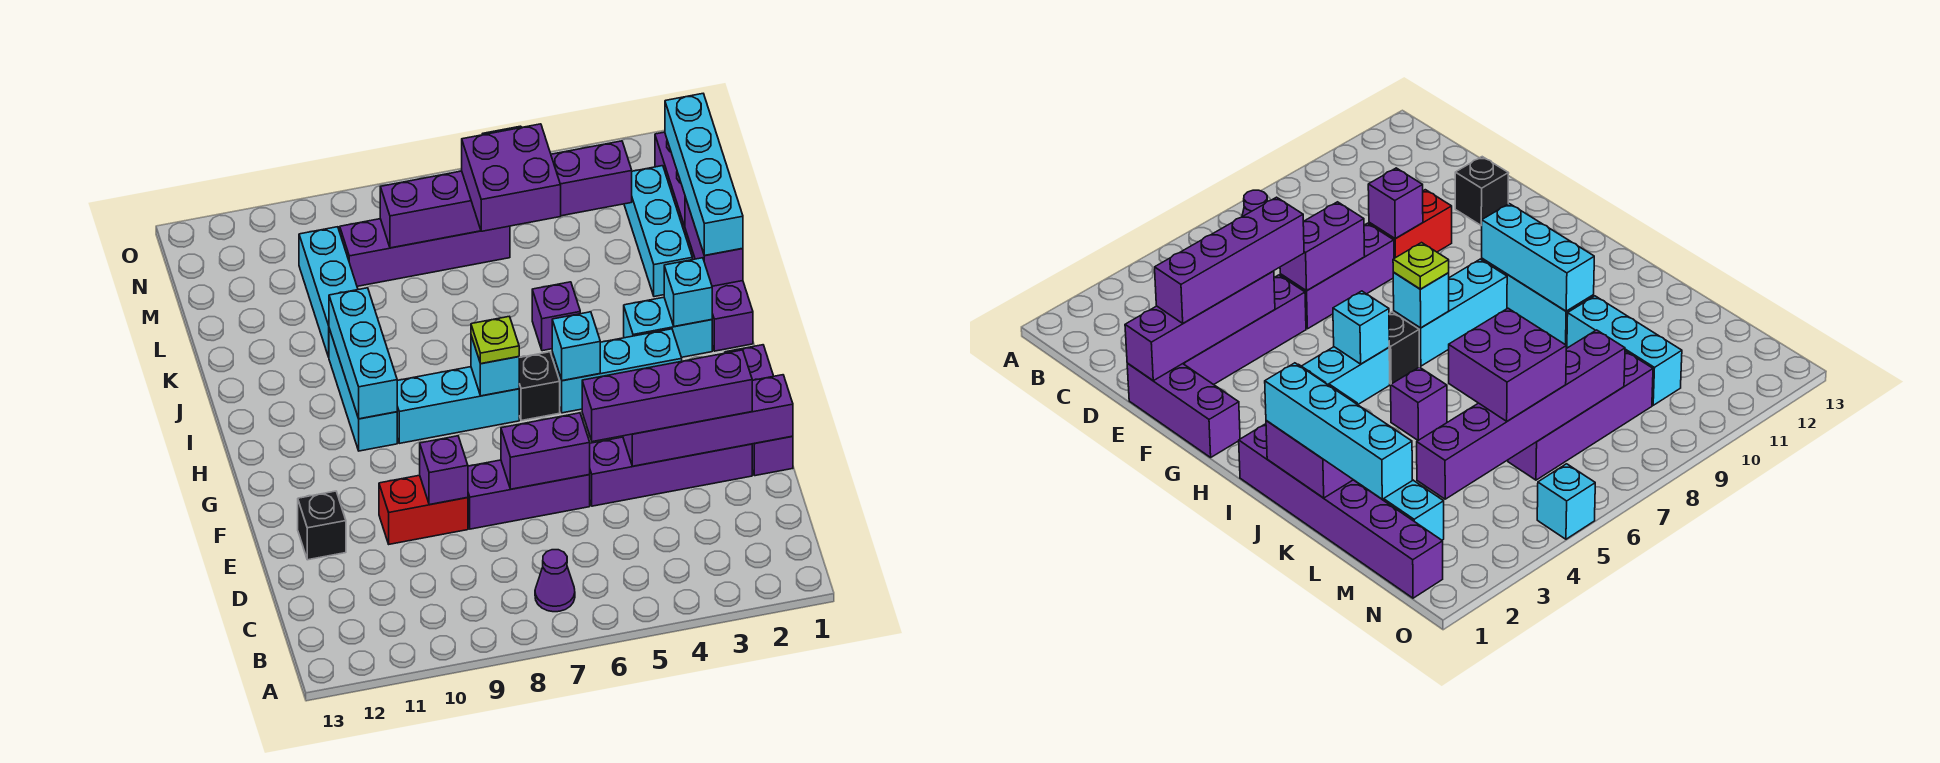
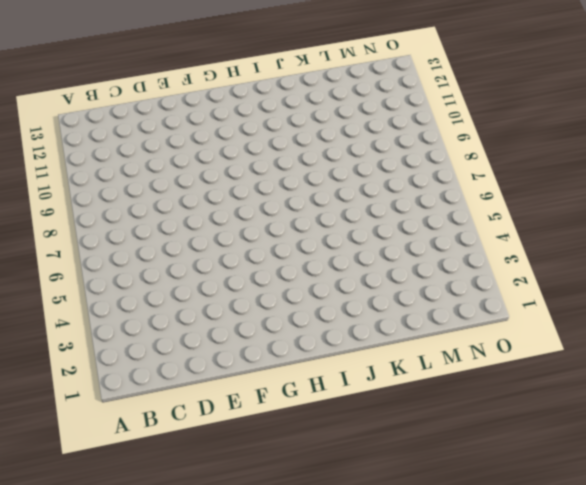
none -> purple 1x1 cone [535,550,575,612]
none -> purple 1x3 brick [725,345,793,476]
none -> purple 1x4 brick [589,437,752,506]
none -> purple 1x3 brick [468,460,590,529]

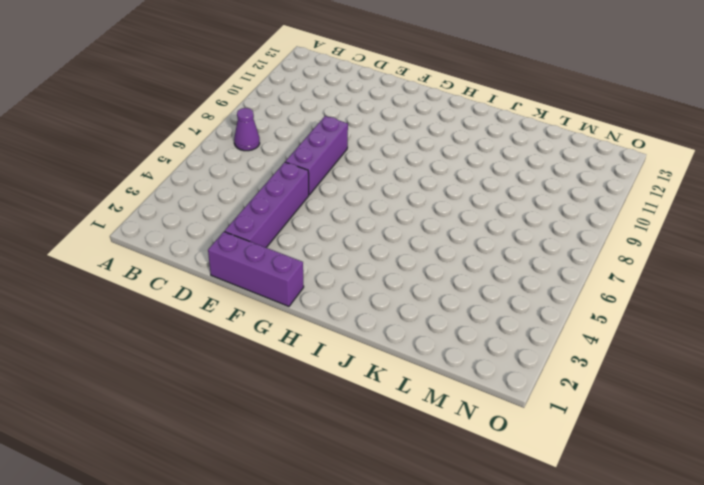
none -> red 1x2 brick [379,475,468,544]
none -> black 1x1 brick [298,491,346,560]
none -> cyan 1x3 brick [552,329,682,413]
none -> black 1x1 brick [519,352,560,421]

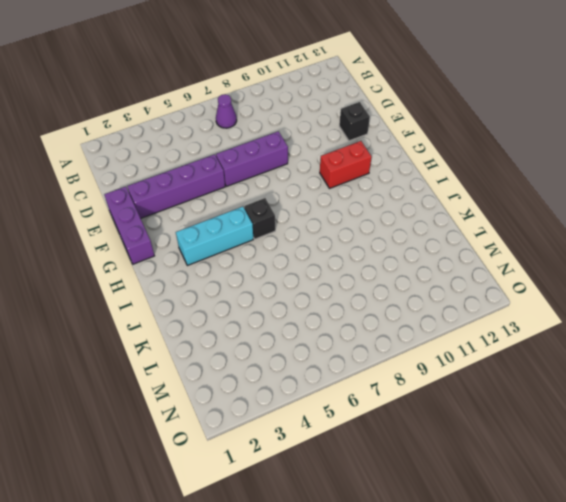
red 1x2 brick [320,141,371,189] -> red 1x2 brick moved to [379,475,468,544]
none -> cyan 1x3 brick [397,367,519,443]
none -> cyan 1x3 brick [329,329,397,451]
none -> purple 1x6 brick [655,132,753,351]
none -> cyan 1x2 brick [624,297,712,357]

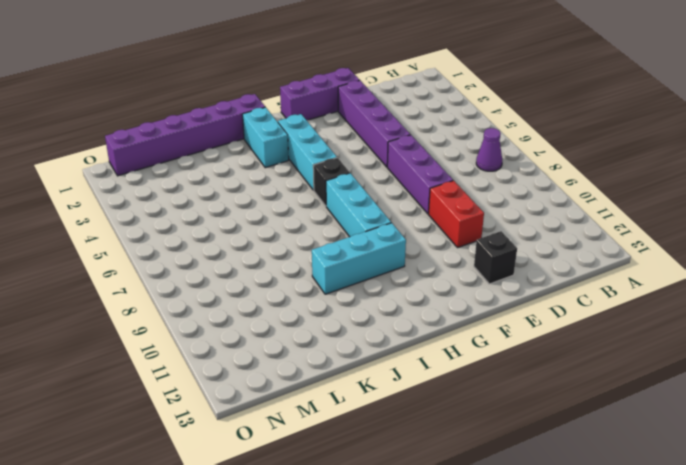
none -> purple 1x1 brick [532,282,580,351]
none -> cyan 1x3 brick [624,166,692,297]
none -> cyan 1x3 brick [299,227,358,357]
none -> purple 1x4 brick [340,219,510,286]

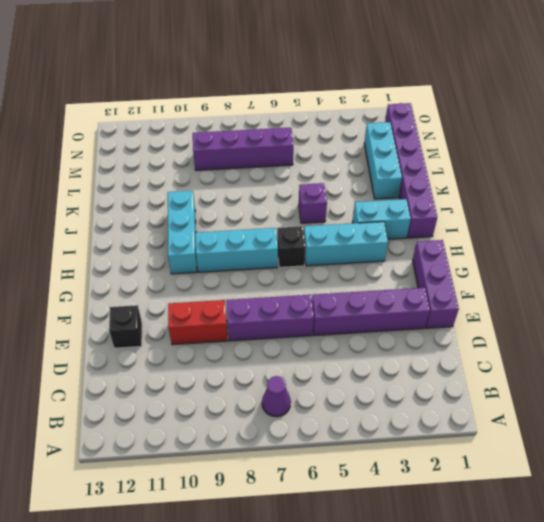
none -> cyan 1x3 brick [299,227,358,357]
none -> cyan 1x1 brick [1537,464,1595,539]
none -> purple 1x4 brick [623,375,793,466]
none -> purple 1x2 brick [501,413,590,489]

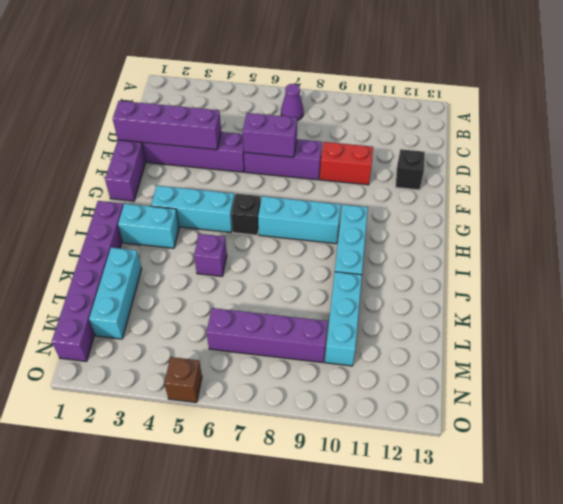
brown 1x1 brick [164,357,202,403] -> cyan 1x1 brick [1537,464,1595,539]
none -> purple 1x1 brick [420,436,468,505]
none -> cyan 1x1 brick [552,312,600,381]
none -> cyan 1x1 brick [471,336,519,396]
none -> cyan 1x3 brick [329,288,397,419]

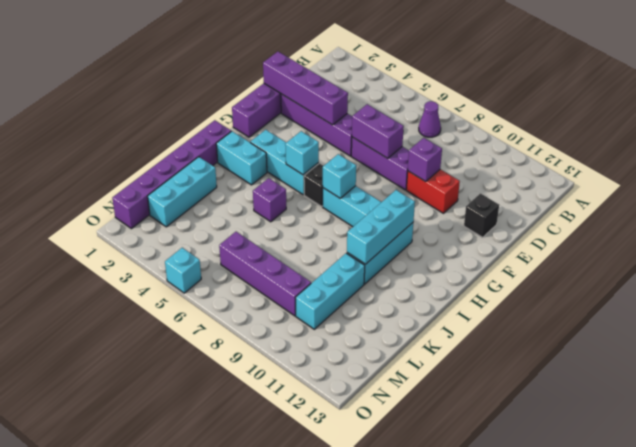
none -> cyan 1x1 brick [664,258,712,327]
none -> purple 1x2 brick [685,197,743,286]
none -> purple 1x6 brick [380,141,632,248]
none -> purple 1x4 brick [582,350,752,442]

